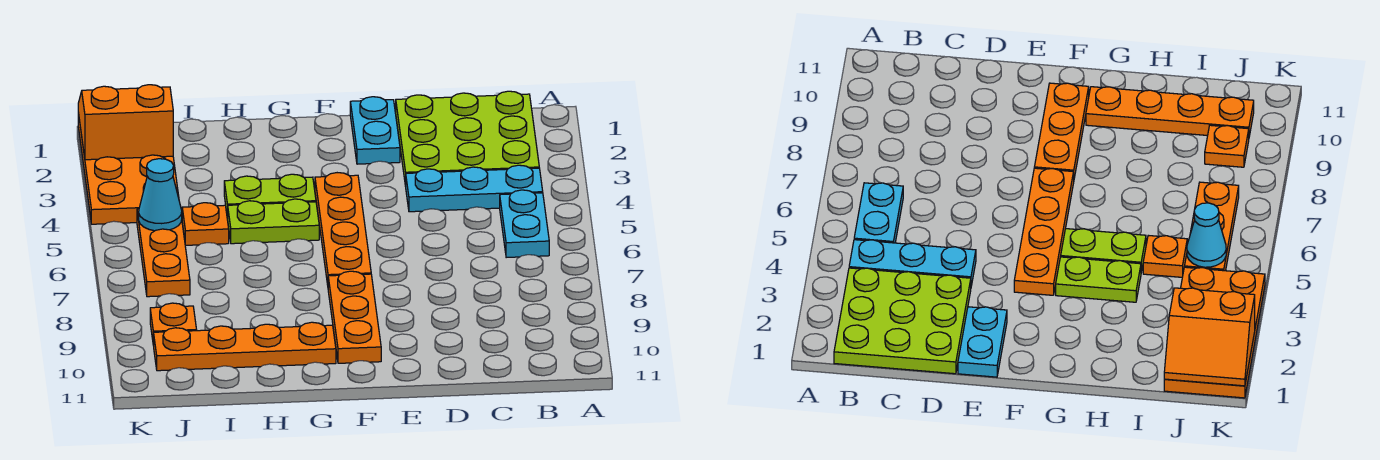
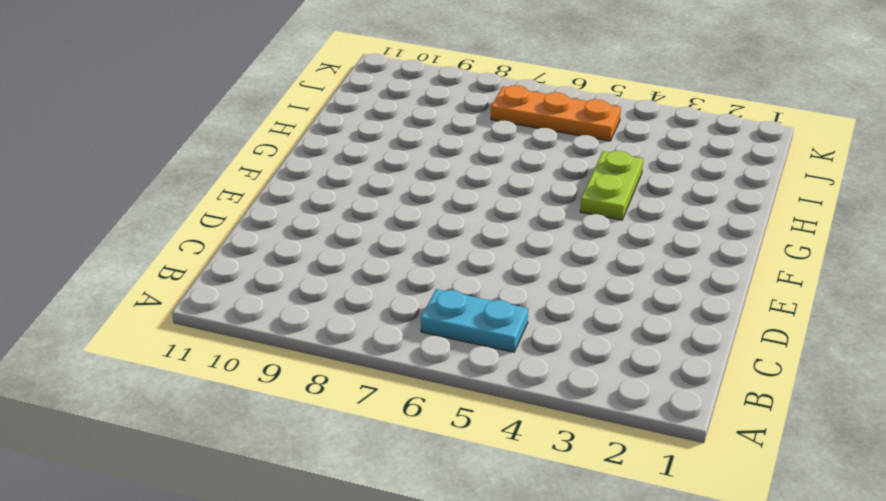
none -> lime 3x3 plate [396,91,539,186]
none -> cyan 1x3 plate [406,165,543,212]
none -> cyan 1x2 plate [350,97,400,164]

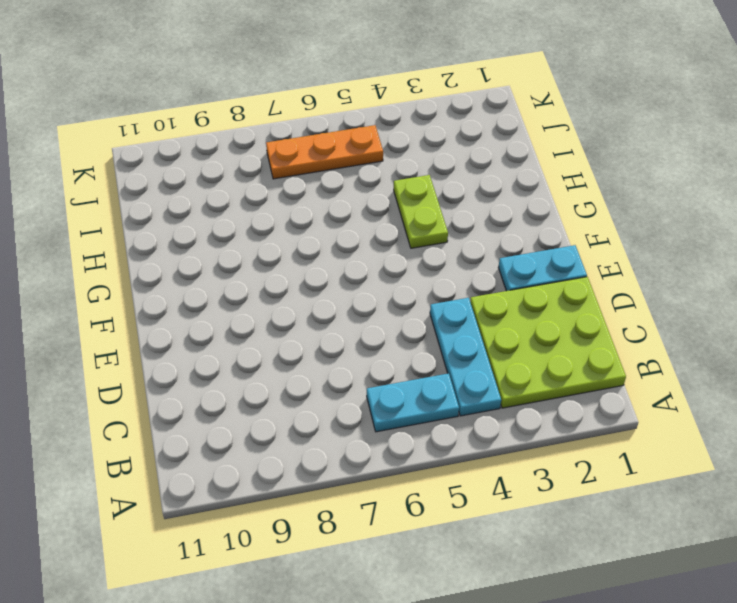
none -> orange 1x4 plate [315,173,371,285]
none -> orange 1x3 plate [328,271,381,363]
none -> lime 1x2 plate [228,199,319,244]

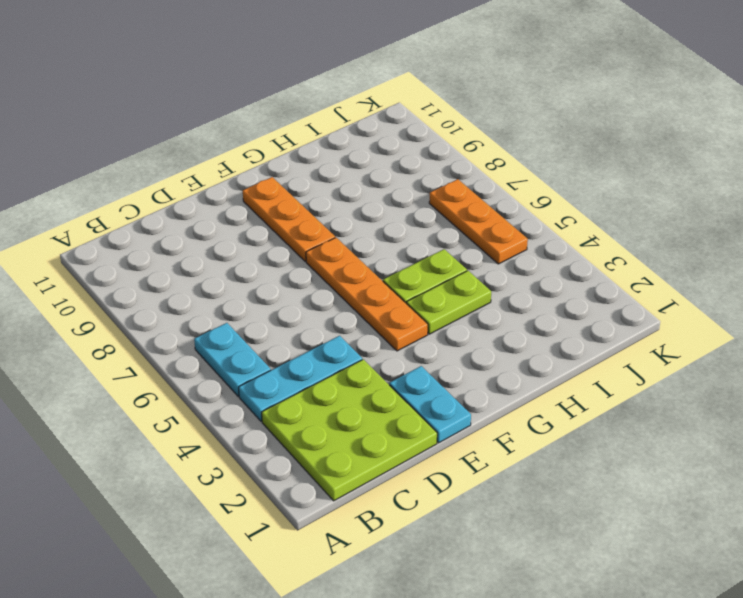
none -> orange 1x4 plate [154,322,336,371]
none -> orange 1x1 plate [182,203,229,245]
none -> orange 2x4 plate [78,113,179,224]

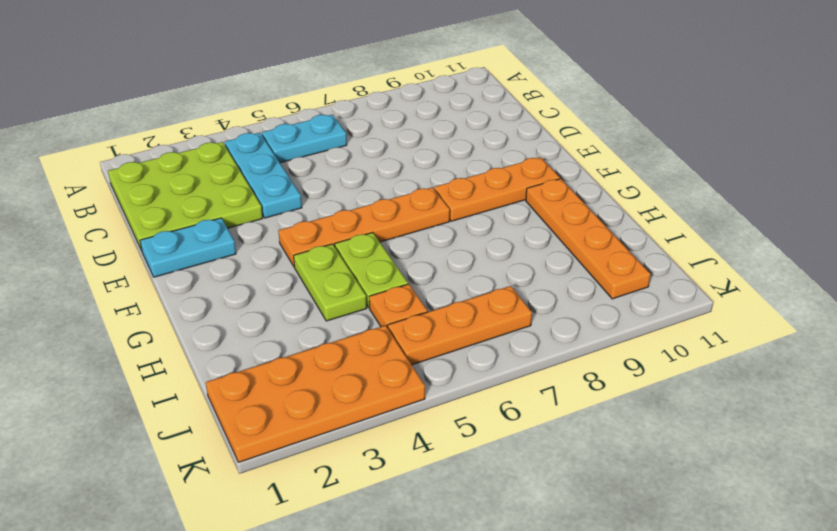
none -> orange 1x1 plate [150,303,197,346]
none -> orange 2x2 slope [78,85,173,160]
none -> cyan 1x1 cone [139,159,182,231]

